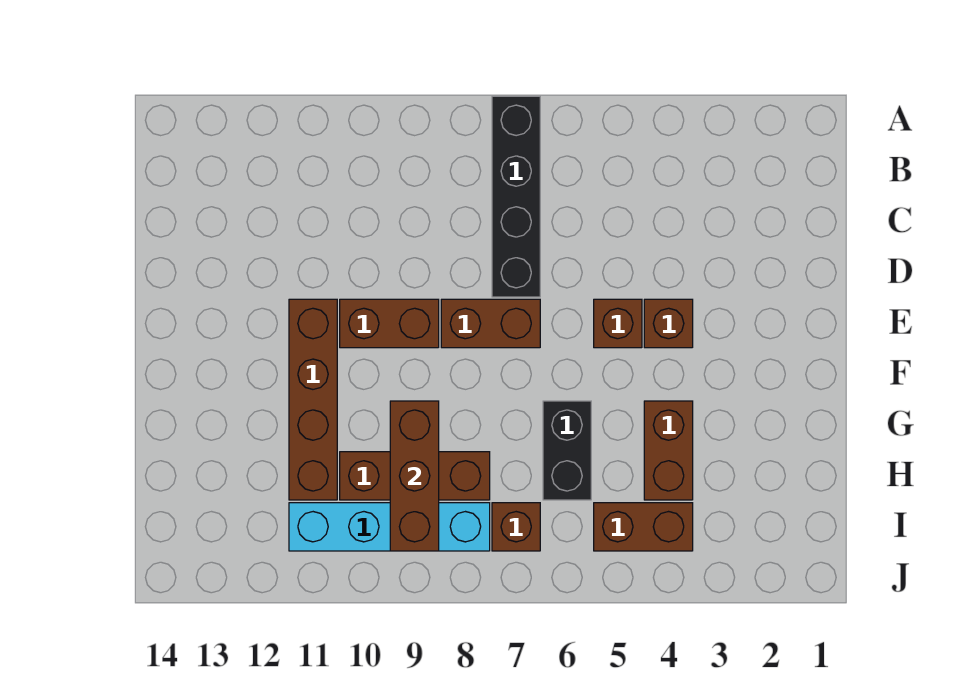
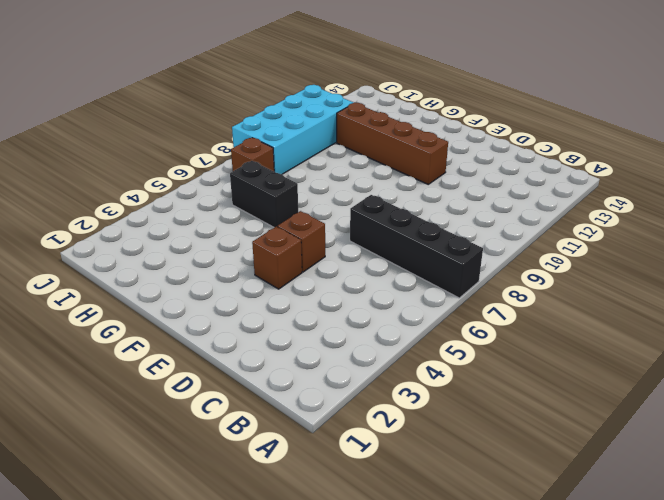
cyan 2x4 brick [232,85,353,174] -> cyan 1x4 brick [289,503,490,551]
none -> brown 1x2 brick [441,299,540,348]
none -> brown 1x2 brick [340,299,439,348]
none -> brown 1x2 brick [644,401,693,500]

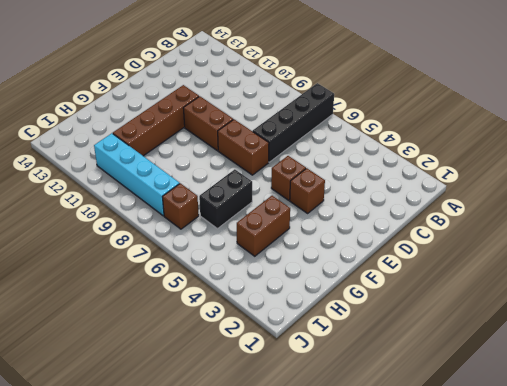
none -> brown 1x3 brick [340,452,490,500]
none -> brown 1x2 brick [594,503,693,551]
none -> brown 1x3 brick [390,401,439,551]

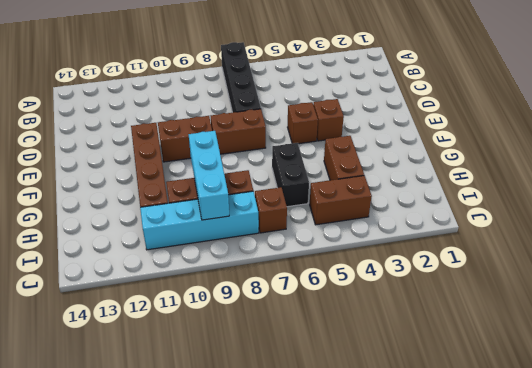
cyan 1x3 brick [189,131,229,220] -> brown 1x3 brick [390,401,439,551]

